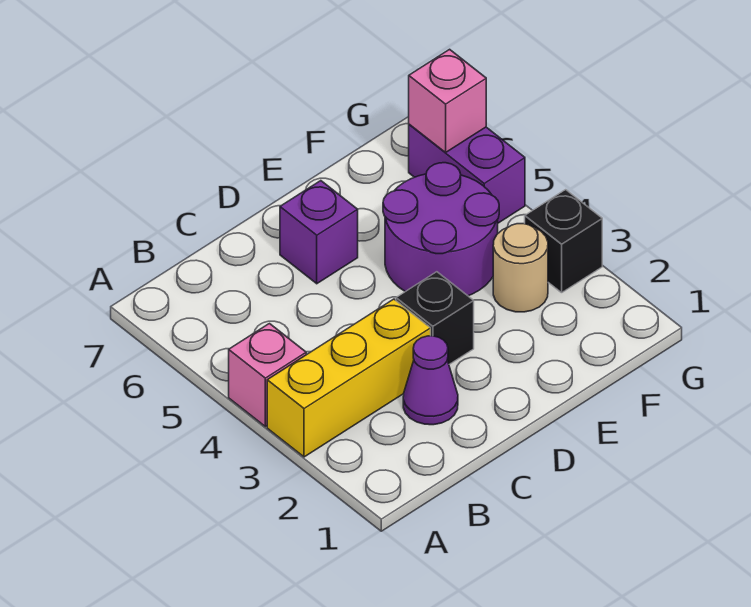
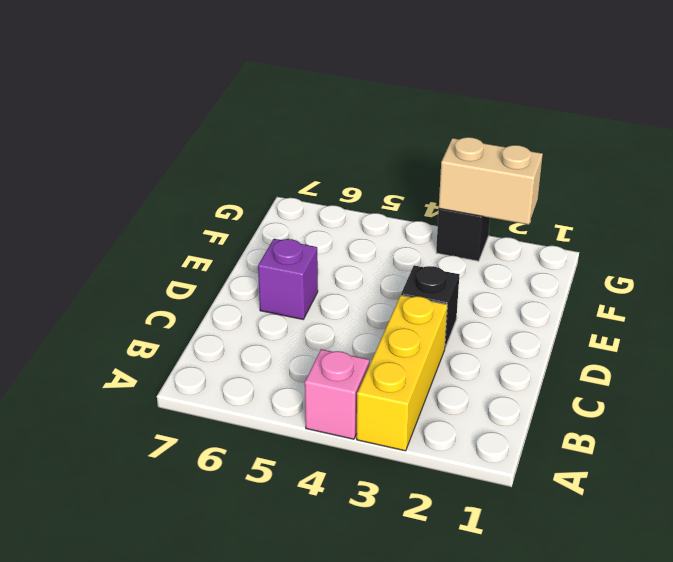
tan 1x2 brick [439,137,543,225] -> none
none -> purple 1x1 cone [403,336,458,425]
none -> purple 2x2 round brick [383,163,499,296]

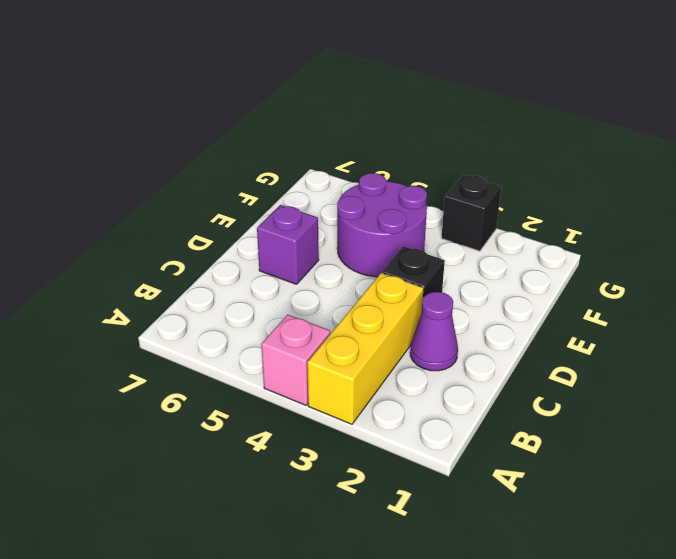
none -> tan 1x1 round brick [493,224,548,312]
none -> purple 1x2 brick [409,124,525,223]

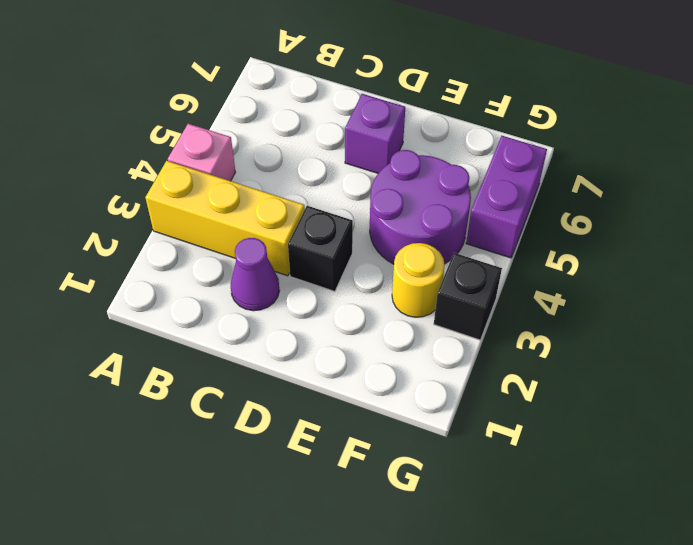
yellow 1x1 round brick [392,243,445,317] -> tan 1x1 round brick [493,224,548,312]
none -> pink 1x1 brick [409,49,486,152]

